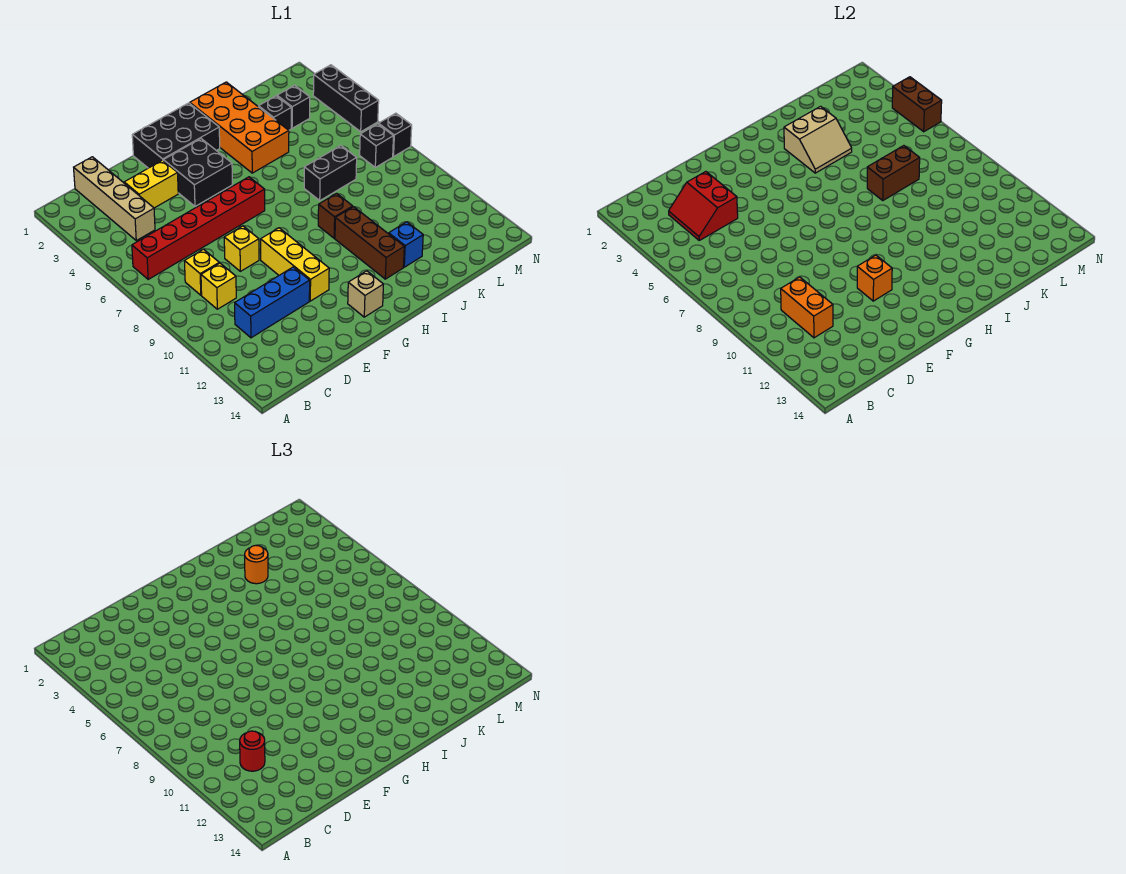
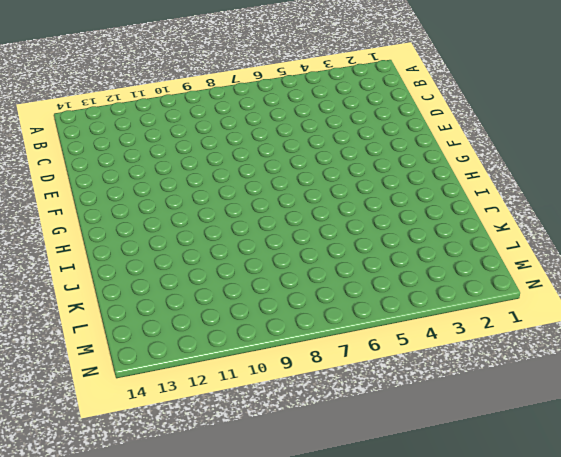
none -> red 1x6 brick [132,177,265,279]
none -> tan 1x4 brick [74,157,155,240]
none -> yellow 1x1 brick [185,249,219,295]

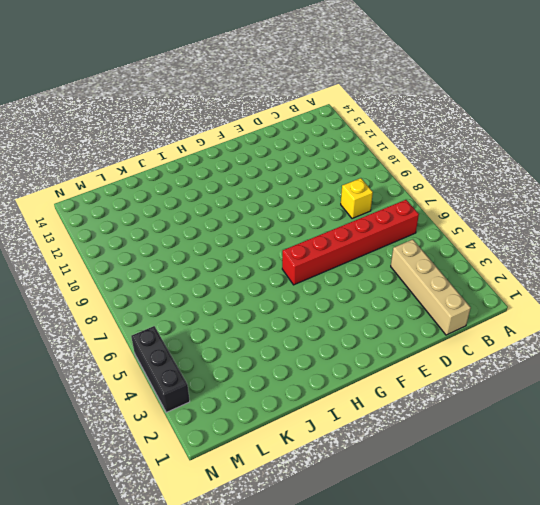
none -> yellow 1x1 brick [201,263,236,309]
none -> blue 1x3 brick [235,267,310,338]
none -> yellow 1x2 brick [124,160,178,208]

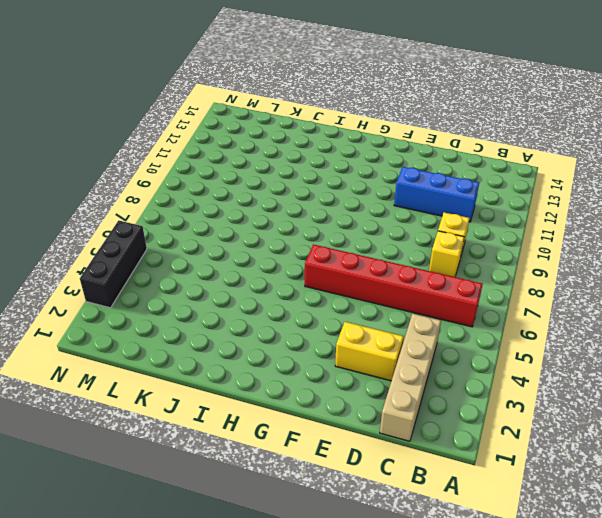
none -> yellow 1x1 brick [224,226,259,271]
none -> black 2x3 brick [132,103,220,168]
none -> black 2x2 brick [163,139,232,206]

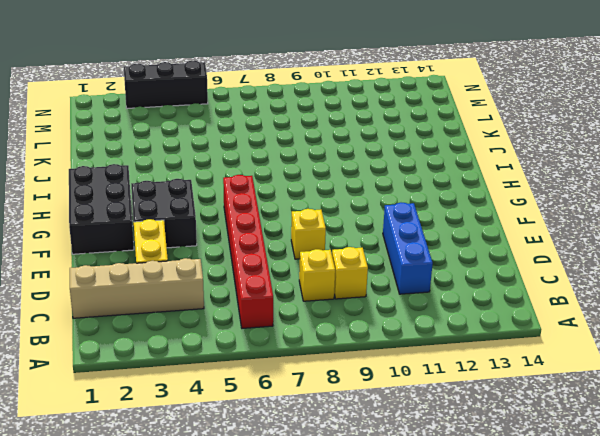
none -> yellow 1x3 brick [261,228,329,301]
none -> tan 1x1 brick [348,271,383,317]
none -> orange 2x4 brick [190,82,289,173]

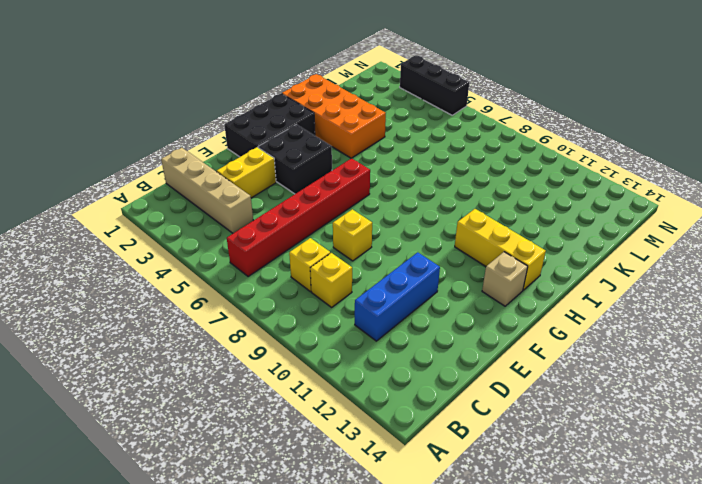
yellow 1x3 brick [455,209,546,290] -> yellow 1x3 brick moved to [261,228,329,301]
none -> brown 1x1 brick [318,193,353,238]
none -> brown 1x3 brick [335,207,404,279]
none -> black 1x2 brick [304,146,357,200]

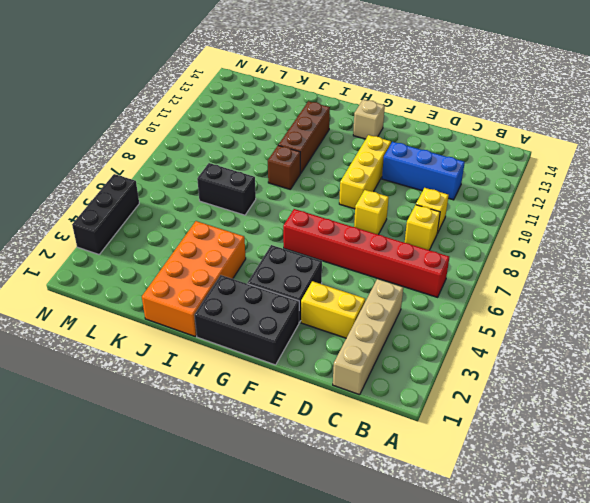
none -> blue 1x1 brick [389,222,423,267]
none -> black 1x1 brick [259,96,291,130]
none -> black 1x1 brick [277,85,310,128]

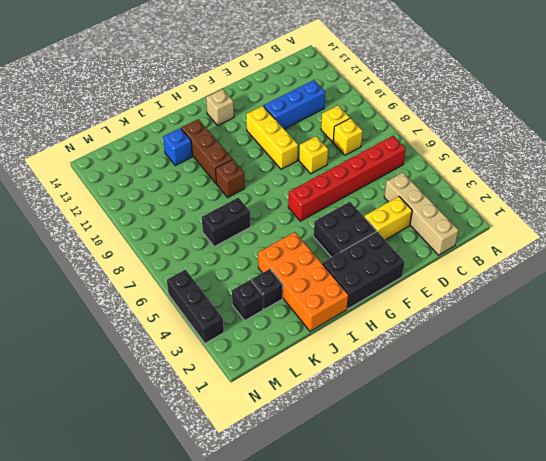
none -> black 1x1 brick [360,124,393,167]
none -> black 1x1 brick [379,113,412,157]
none -> red 2x2 slope [669,172,738,240]

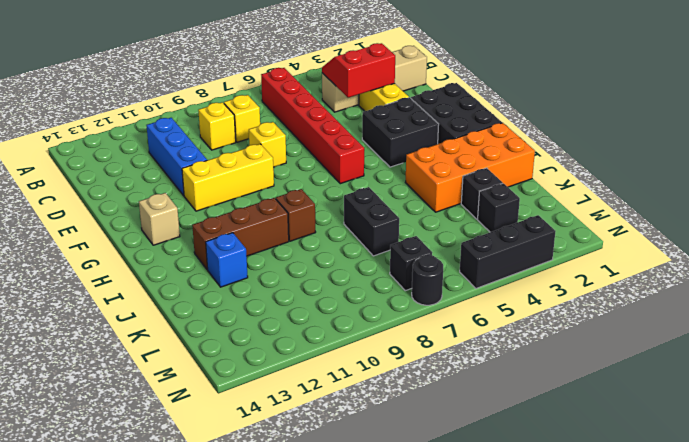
black 1x1 round brick [412,255,443,305] -> black 1x1 brick [379,113,412,157]
none -> orange 1x2 brick [781,277,833,338]
none -> orange 1x1 brick [857,255,892,301]
none -> tan 2x2 slope [784,106,852,173]

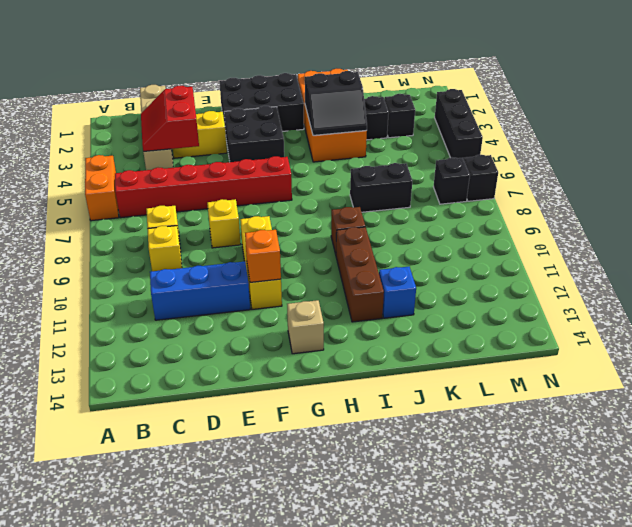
orange 1x2 brick [85,155,119,221] -> orange 1x2 brick moved to [781,277,833,338]
black 2x2 slope [305,71,367,135] -> tan 2x2 slope [784,106,852,173]
none -> brown 1x2 brick [867,146,920,200]
none -> brown 1x2 brick [892,77,942,132]
none -> red 1x1 round brick [240,731,265,771]

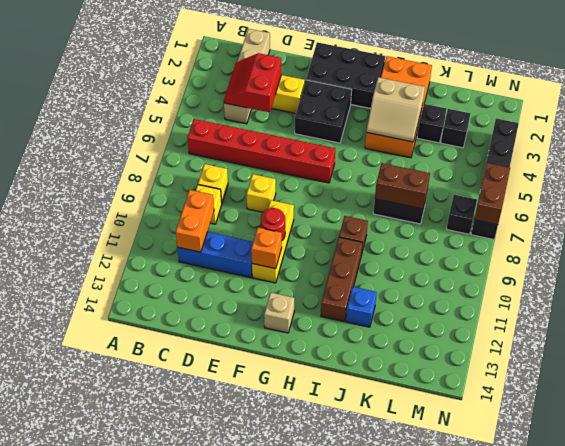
red 1x1 round brick [261,208,285,240] -> red 1x1 round brick moved to [240,731,265,771]
brown 1x2 brick [474,163,510,225] -> brown 1x2 brick moved to [892,77,942,132]
none -> orange 1x1 round brick [245,545,268,584]

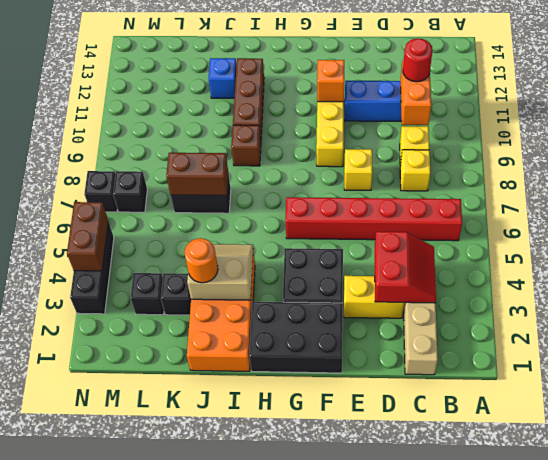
none -> tan 1x1 brick [348,271,383,317]

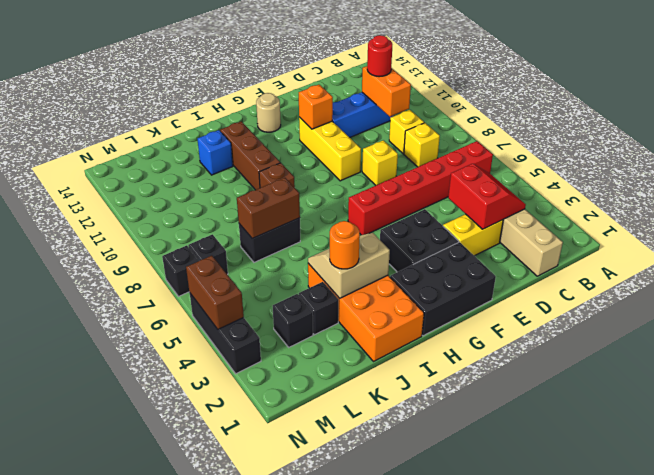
tan 1x1 round brick [256,93,281,132] -> tan 1x1 brick [348,271,383,317]

